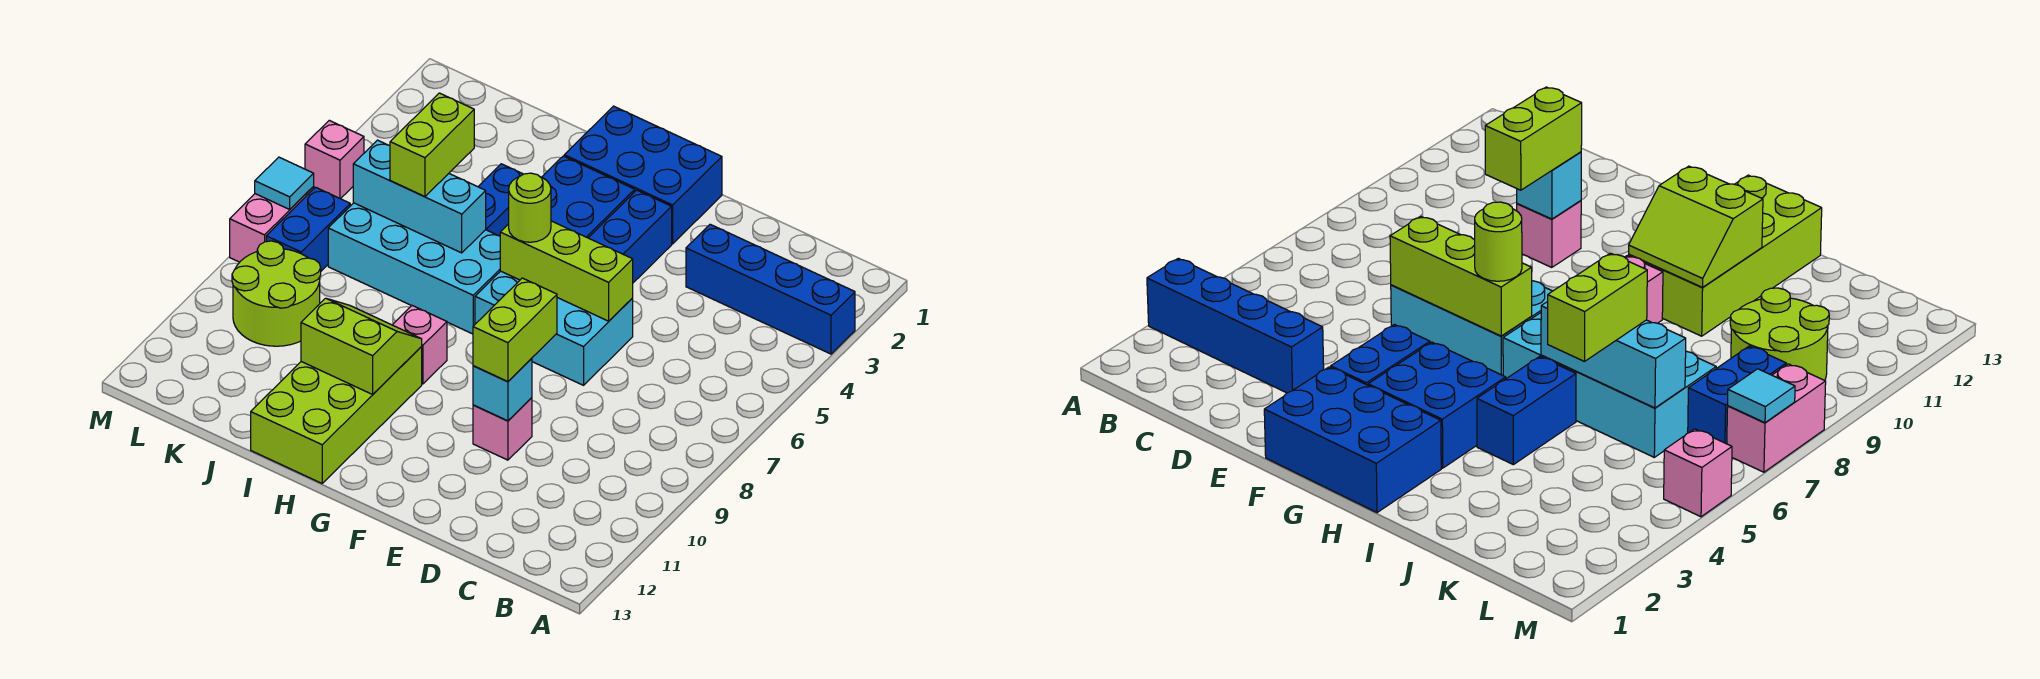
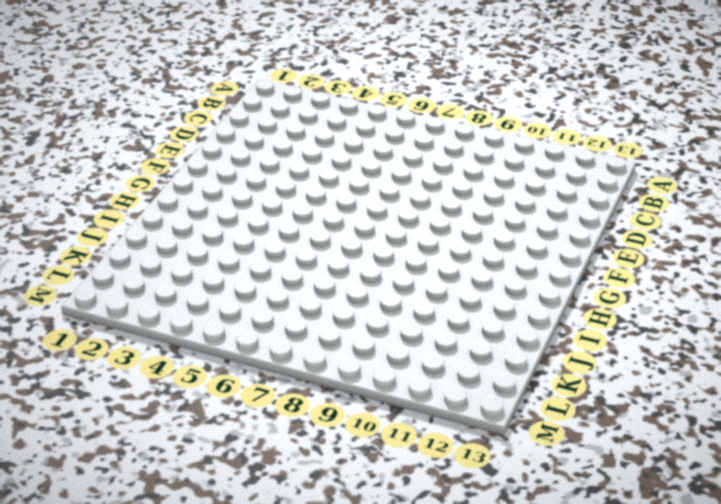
none -> blue 1x4 brick [686,224,855,354]
none -> cyan 2x3 brick [475,271,633,385]
none -> pink 1x1 brick [473,398,532,460]

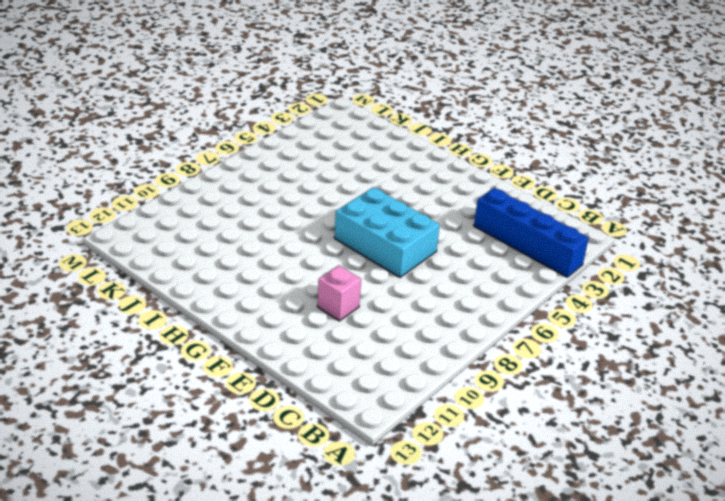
none -> blue 2x3 brick [564,106,722,244]
none -> blue 1x2 brick [589,190,672,283]
none -> blue 2x2 brick [542,156,635,238]

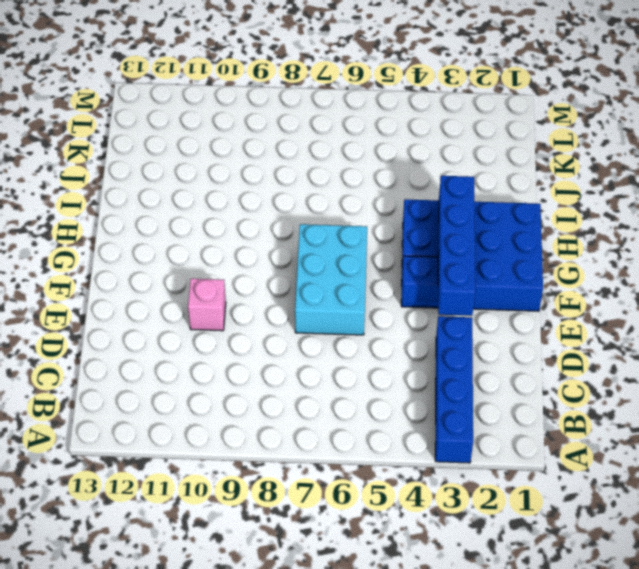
blue 1x4 brick [438,176,475,316] -> none
none -> cyan 2x4 brick [328,203,500,334]
none -> pink 1x1 brick [393,306,447,384]
none -> lime 2x4 brick [251,347,422,483]

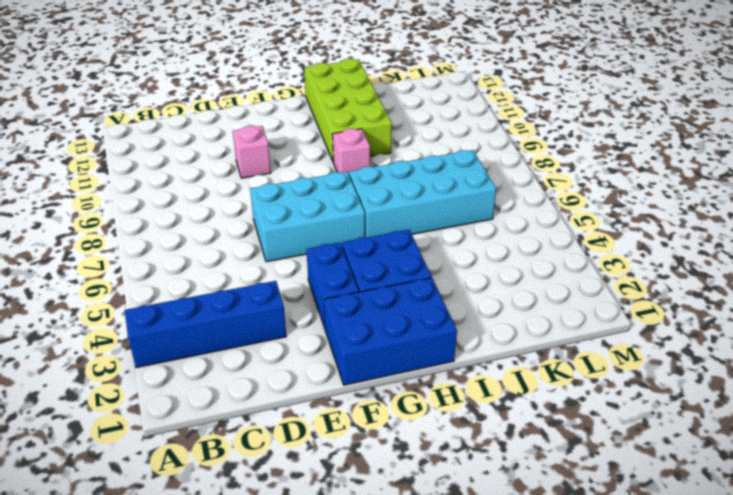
none -> blue 1x2 brick [478,164,523,236]
none -> lime 2x2 round brick [232,241,321,346]
none -> blue 1x2 brick [266,187,350,271]

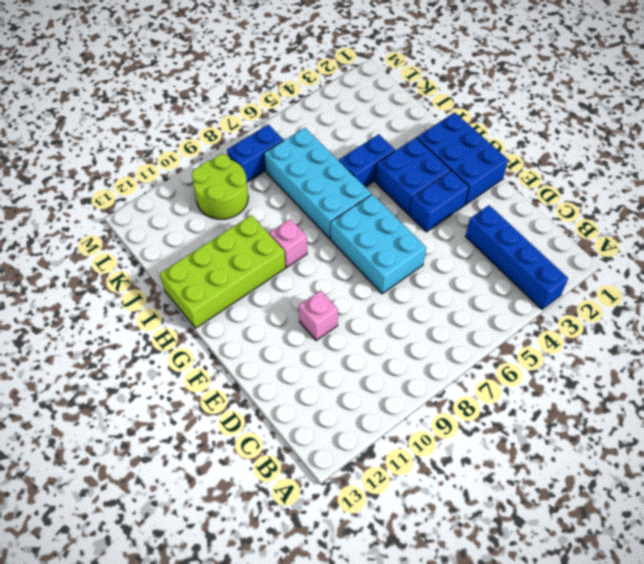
none -> pink 1x1 brick [305,120,364,199]
none -> pink 1x2 brick [230,187,314,262]
none -> lime 1x3 brick [500,221,633,321]

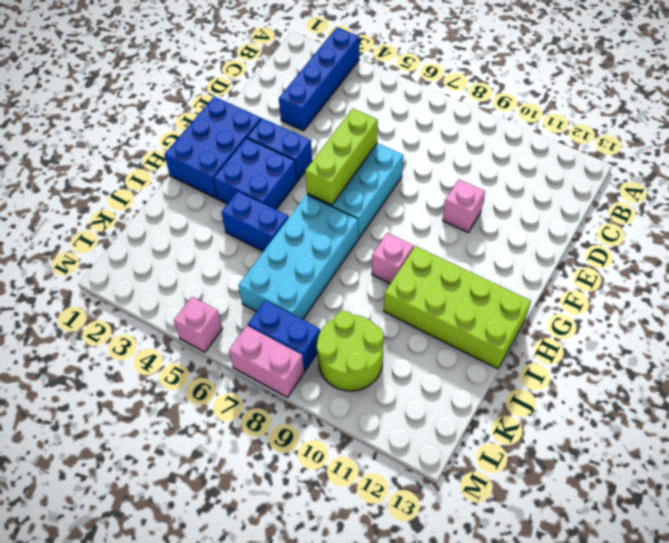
none -> cyan 1x1 brick [473,358,532,421]
none -> lime 2x2 slope [301,298,422,394]
none -> cyan 1x3 brick [353,140,486,253]

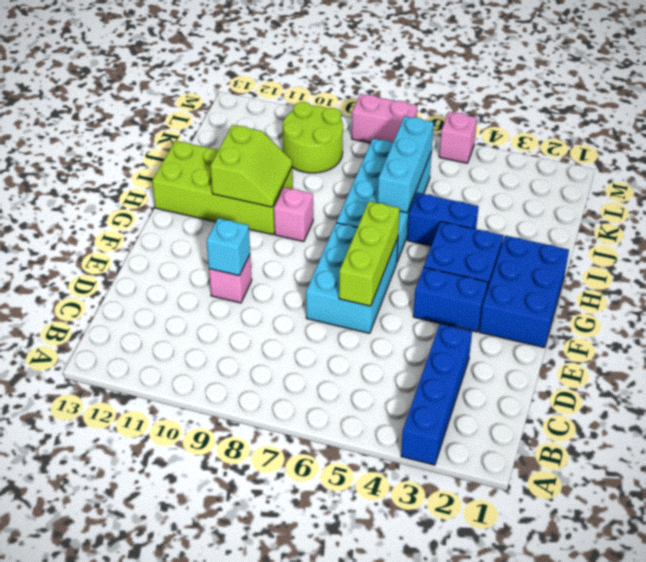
none -> blue 1x2 brick [266,187,350,271]
none -> cyan 1x1 tile [255,157,314,209]
none -> lime 1x2 brick [473,278,557,381]

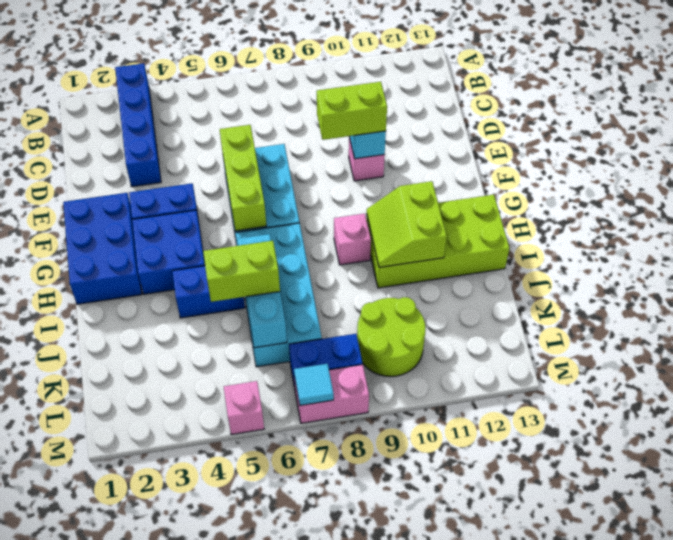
none -> lime 1x1 round brick [509,173,551,242]

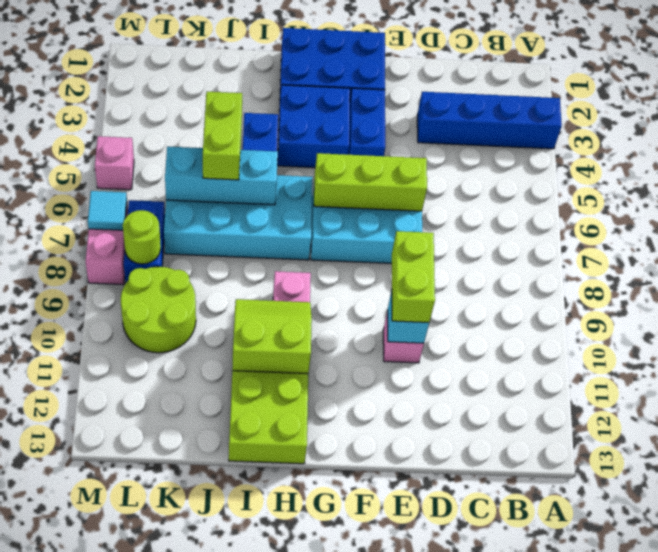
lime 1x1 round brick [123,210,161,264] -> lime 1x1 round brick moved to [509,173,551,242]

